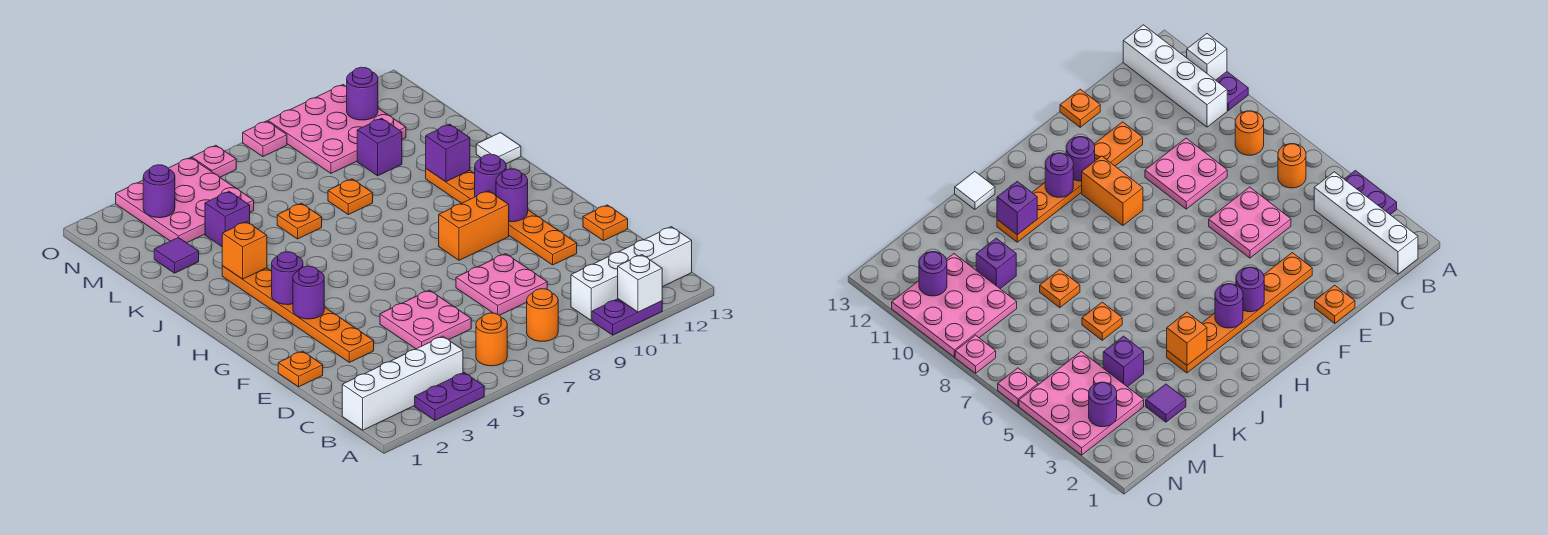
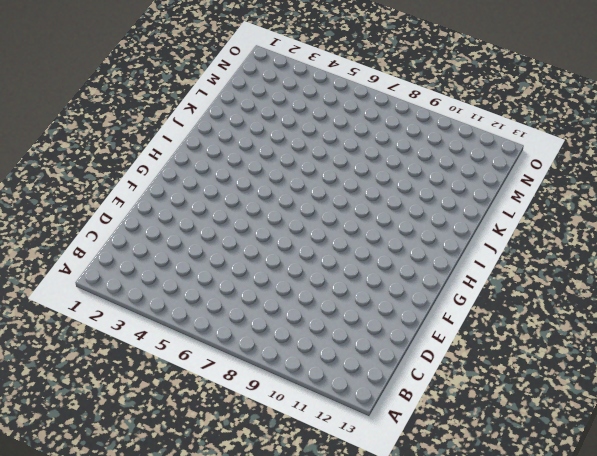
none -> purple 1x2 plate [415,373,484,420]
none -> purple 1x2 plate [592,299,662,335]
none -> white 1x4 brick [342,336,463,430]
none -> orange 1x1 round brick [476,313,507,366]

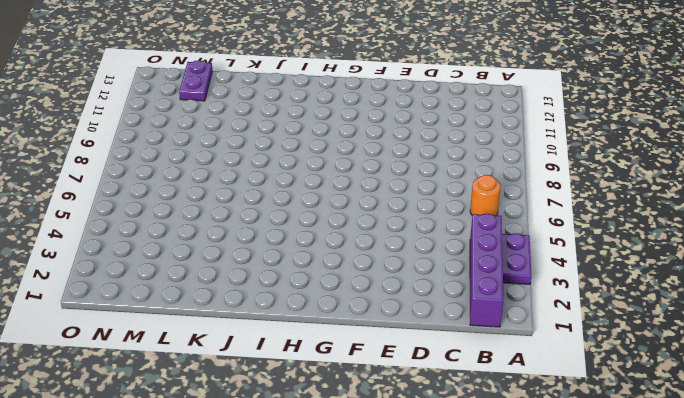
purple 1x4 brick [470,214,503,327] -> white 1x4 brick [342,336,463,430]
purple 1x2 plate [179,60,212,101] -> purple 1x2 plate moved to [592,299,662,335]
none -> orange 1x1 round brick [527,289,558,341]
none -> white 1x4 brick [571,227,692,321]
none -> pink 2x2 plate [380,290,471,349]
none -> pink 2x2 plate [456,254,547,315]

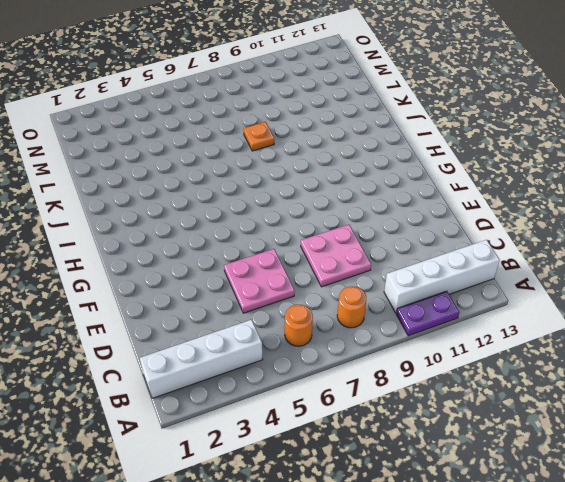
none -> purple 1x2 plate [415,373,484,420]
none -> orange 1x1 plate [278,351,323,387]
none -> orange 1x6 plate [222,266,374,362]
none -> orange 1x6 plate [426,169,577,265]

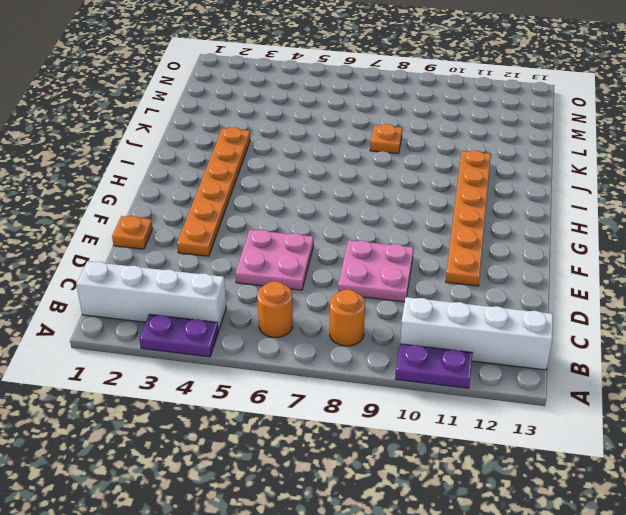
none -> orange 1x1 plate [583,205,628,241]
none -> orange 1x2 brick [439,191,509,260]
none -> white 1x1 tile [476,133,521,164]
none -> orange 1x1 plate [277,203,322,239]

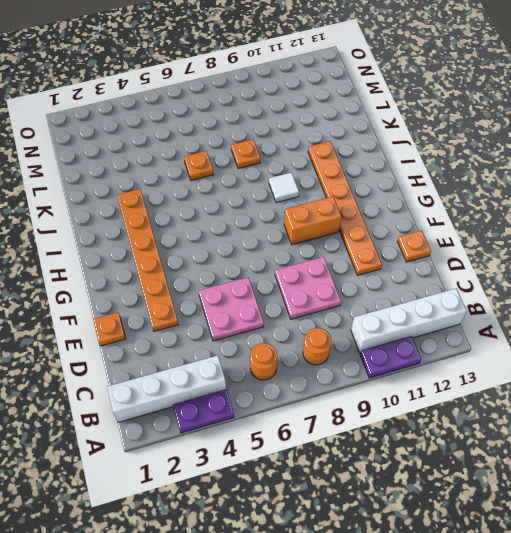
white 1x1 tile [269,173,299,203] -> white 1x1 tile moved to [476,133,521,164]
none -> purple 1x1 tile [154,237,199,273]
none -> purple 1x1 brick [205,191,250,246]
none -> purple 1x1 brick [357,118,402,176]
none -> pink 3x3 plate [116,158,254,243]

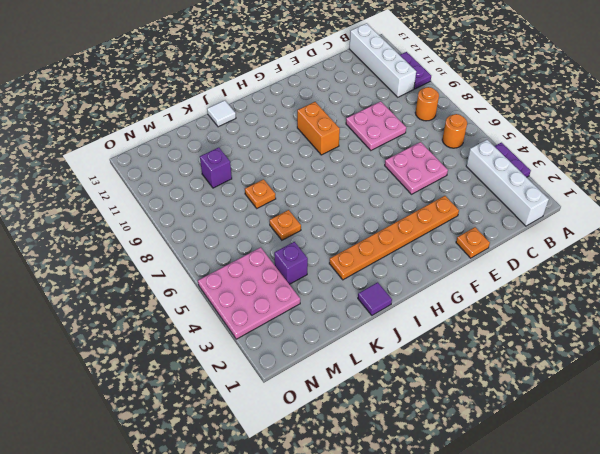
purple 1x1 tile [358,282,392,315] -> purple 1x1 tile moved to [154,237,199,273]
none -> orange 1x6 plate [426,169,577,265]
none -> orange 1x1 plate [583,205,628,241]
none -> pink 3x3 plate [268,85,406,173]
none -> pink 1x1 plate [192,145,236,177]

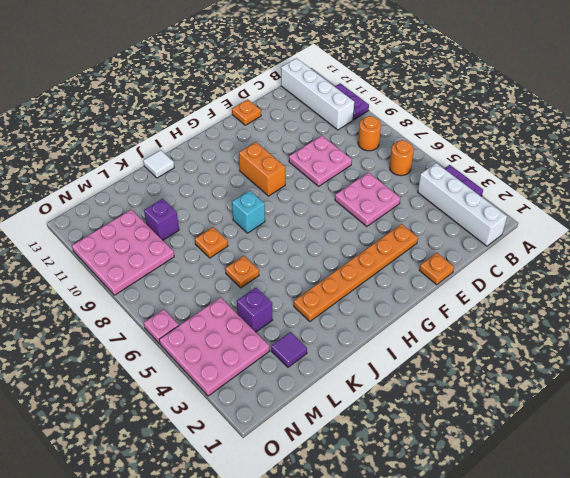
cyan 1x1 brick [232,190,265,233] -> none
none -> orange 1x6 plate [426,169,577,265]
none -> pink 1x1 plate [243,121,287,157]
none -> white 1x1 brick [618,255,662,312]
none -> purple 1x1 round brick [293,266,324,319]

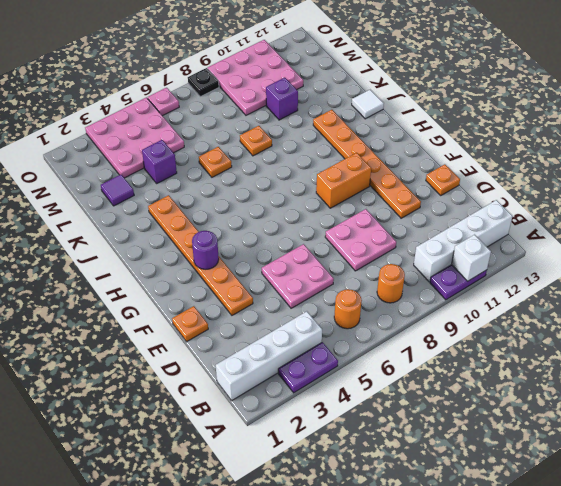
black 1x1 plate [188,68,219,97] -> pink 1x1 plate [243,121,287,157]
none -> purple 1x1 round brick [496,169,528,222]
none -> purple 1x1 round brick [272,252,303,305]
none -> purple 1x1 round brick [474,154,506,197]
none -> orange 1x1 brick [222,222,267,279]

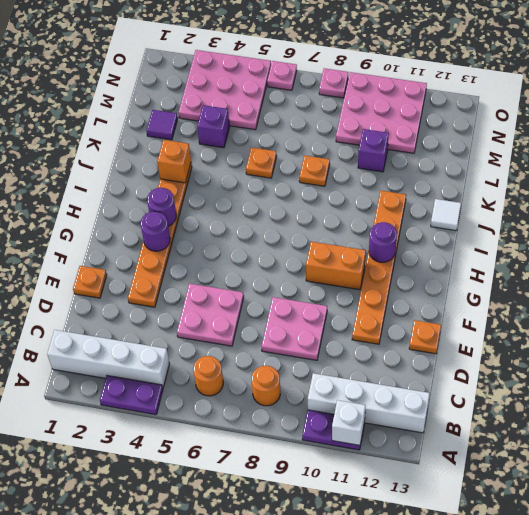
none -> purple 1x1 round brick [496,169,528,222]
none -> purple 1x1 brick [426,124,470,182]
none -> purple 1x1 round brick [143,165,175,218]
none -> purple 1x1 round brick [347,67,378,120]

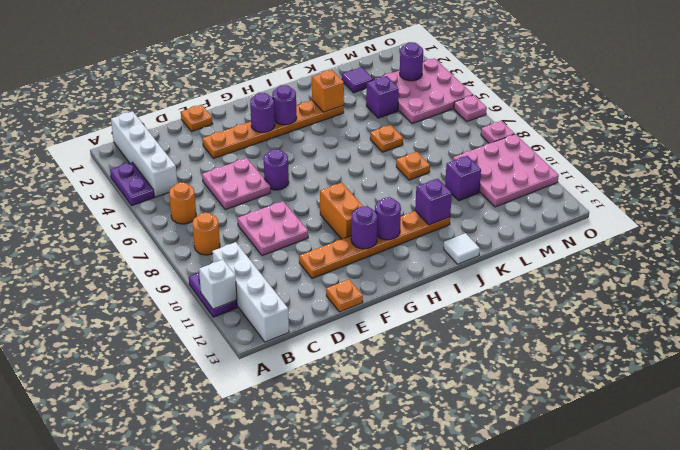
purple 1x1 round brick [264,149,289,190] -> purple 1x1 round brick moved to [347,67,378,120]

